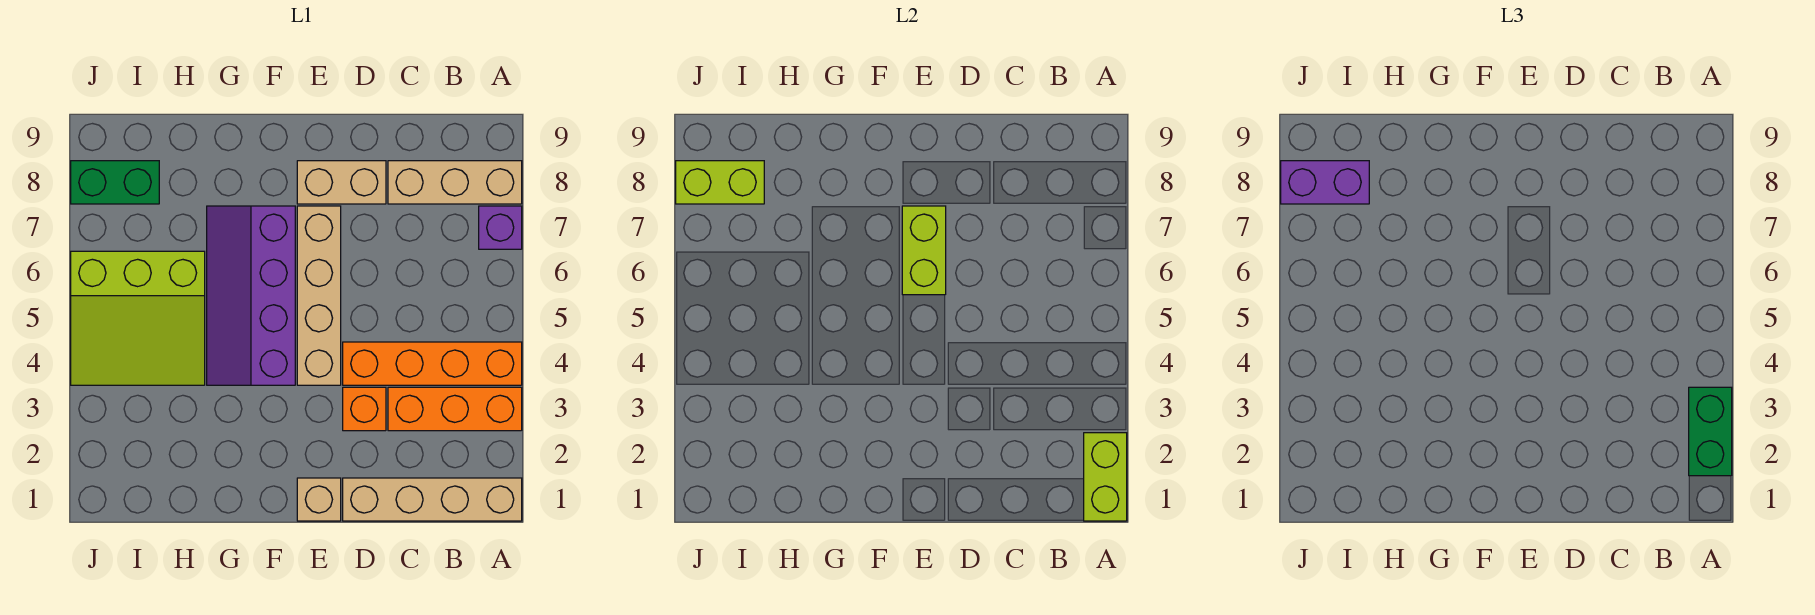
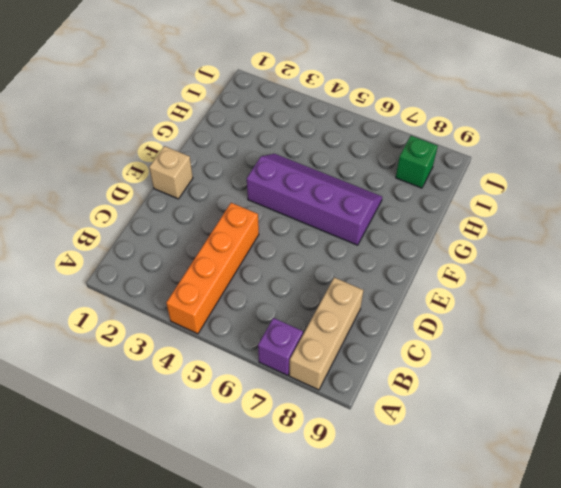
green 1x1 brick [396,136,438,188] -> green 1x2 brick [71,161,159,204]
none -> tan 1x4 brick [343,478,522,521]
none -> orange 1x3 brick [388,387,522,431]
none -> orange 1x1 brick [343,387,386,431]

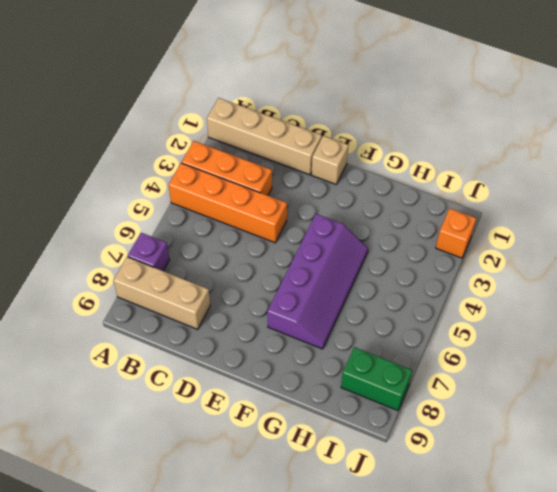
orange 1x1 brick [436,209,476,258] -> orange 1x1 brick moved to [343,387,386,431]
none -> tan 1x2 brick [297,161,386,204]
none -> tan 1x4 brick [297,206,341,385]
none -> lime 3x3 slope [71,251,205,385]

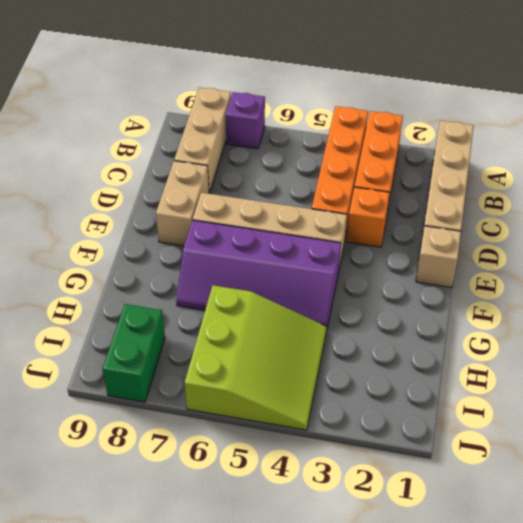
none -> lime 1x2 brick [1084,433,1127,521]
none -> lime 1x2 brick [902,206,946,295]
none -> lime 1x2 brick [676,161,764,204]

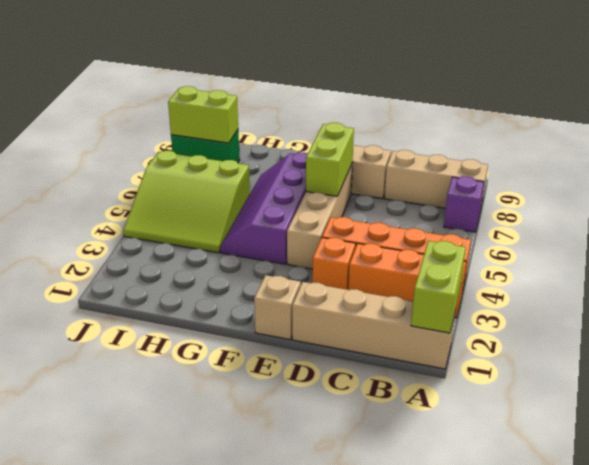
none -> green 1x2 brick [1689,387,1732,476]
none -> purple 1x2 brick [1281,161,1369,204]

